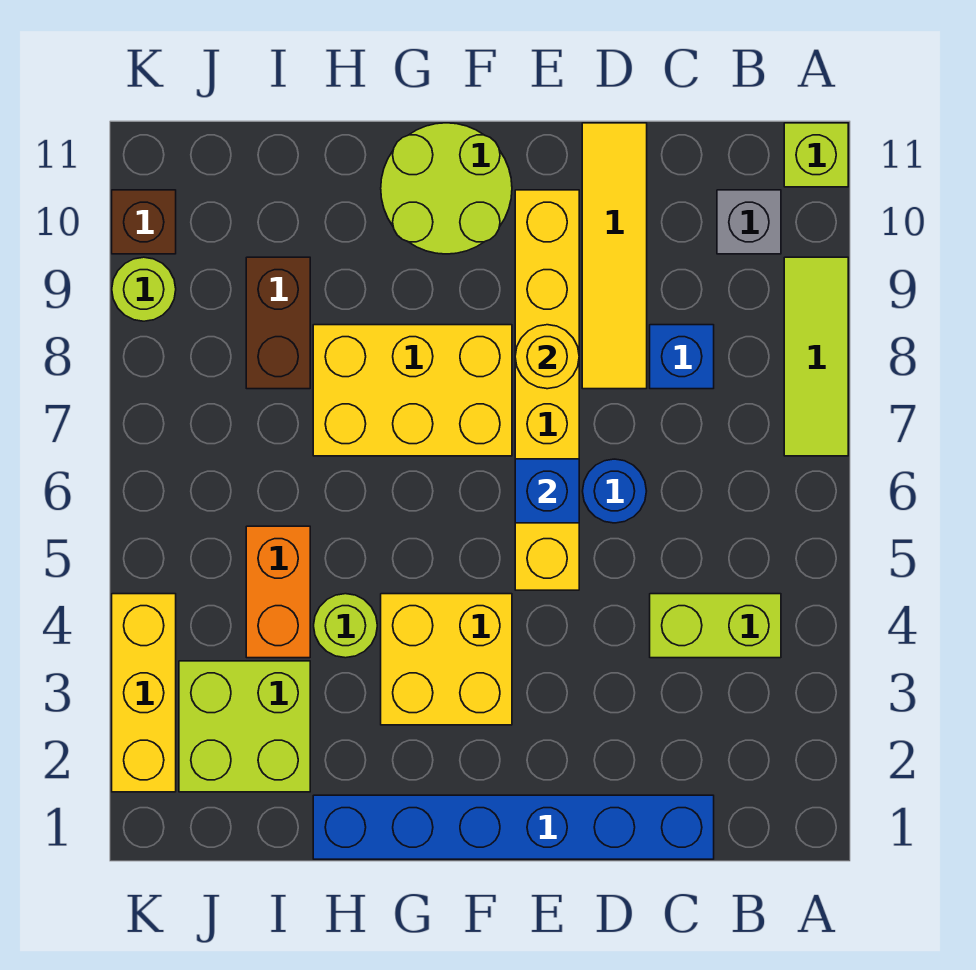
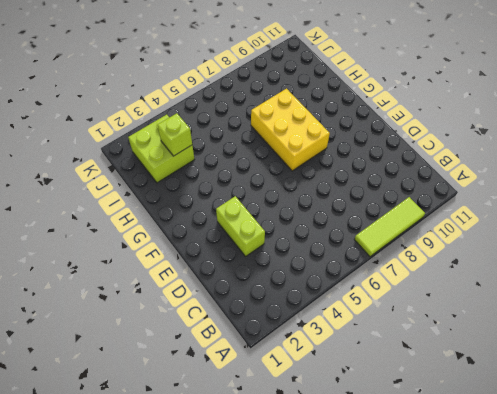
lime 1x2 brick [216,196,265,256] -> lime 1x2 brick moved to [650,594,781,658]
lime 1x1 brick [158,113,192,156] -> lime 1x1 brick moved to [784,123,848,187]
none -> grey 1x1 brick [717,190,781,254]
none -> blue 1x6 brick [313,795,714,859]
none -> blue 1x1 brick [650,325,714,389]

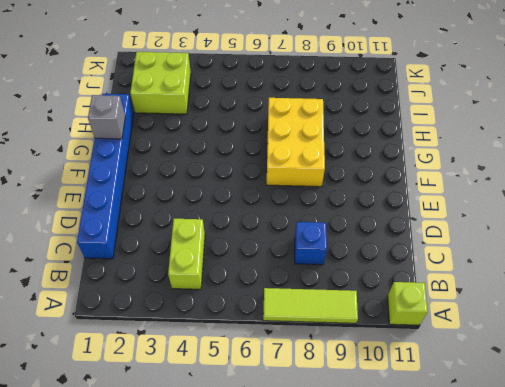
grey 1x1 brick [88,95,125,139] -> grey 1x1 brick moved to [717,190,781,254]
none -> blue 1x1 round brick [583,459,646,523]
none -> yellow 1x4 tile [582,123,647,389]
none -> yellow 1x6 brick [515,190,579,590]

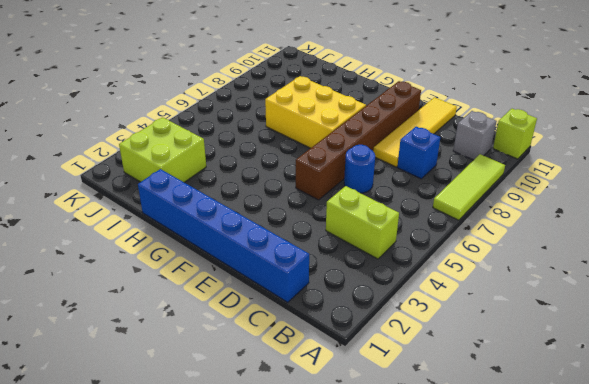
brown 1x6 brick [296,81,421,200] -> yellow 1x6 brick [515,190,579,590]
none -> yellow 2x2 brick [381,594,512,725]
none -> lime 2x2 round brick [381,123,512,254]
none -> lime 1x1 round brick [314,594,377,658]

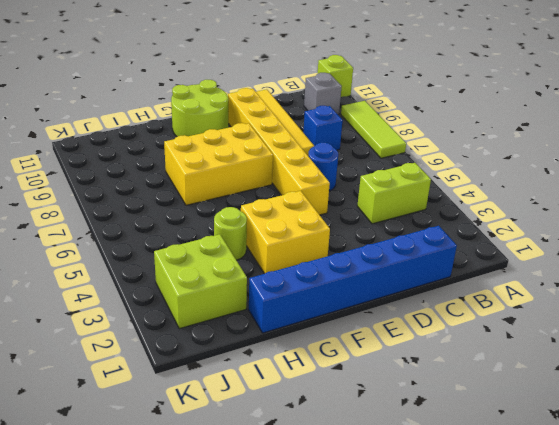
none -> orange 1x2 brick [246,526,310,658]
none -> brown 1x2 brick [246,257,310,389]
none -> yellow 1x3 brick [112,594,176,792]

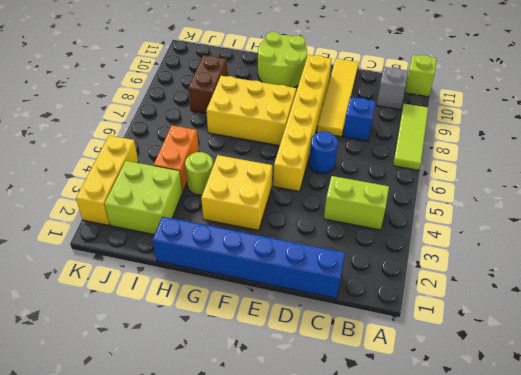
none -> lime 1x1 round brick [112,257,176,321]
none -> brown 1x1 brick [112,190,176,254]
none -> blue 1x1 brick [515,459,579,523]

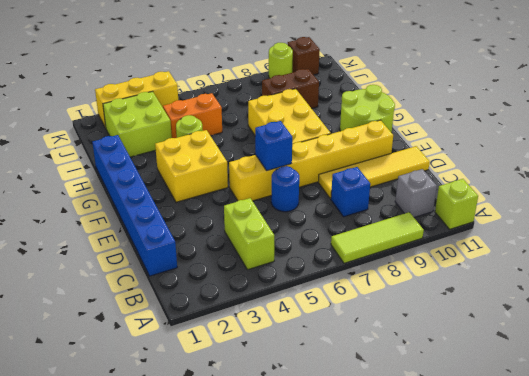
none -> yellow 1x1 round brick [515,325,579,389]

